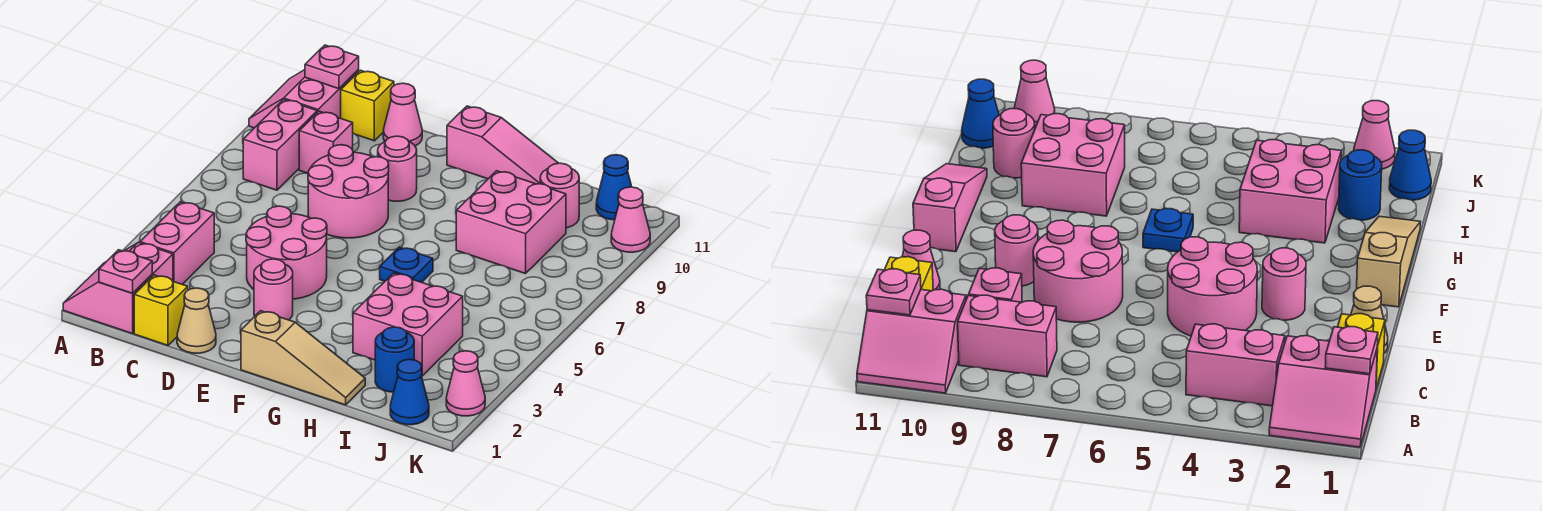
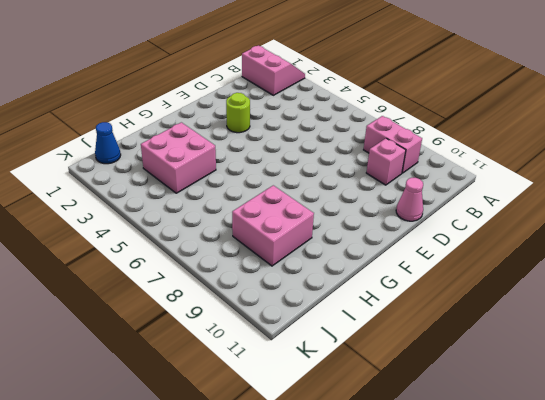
lime 1x1 round brick [226,93,250,133] -> pink 1x1 round brick [254,259,293,320]
none -> pink 2x2 slope [249,70,359,128]
none -> pink 1x2 brick [140,202,214,284]
none -> yellow 1x1 brick [134,275,188,345]

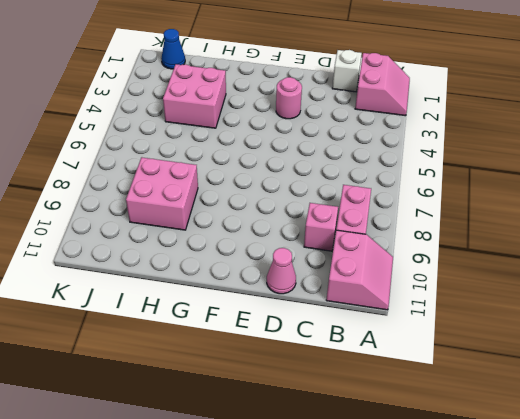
white 1x1 brick [332,50,362,92] -> yellow 1x1 brick [134,275,188,345]
none -> pink 1x2 brick [140,202,214,284]
none -> yellow 1x1 brick [341,70,394,141]
none -> tan 1x1 cone [177,288,216,353]

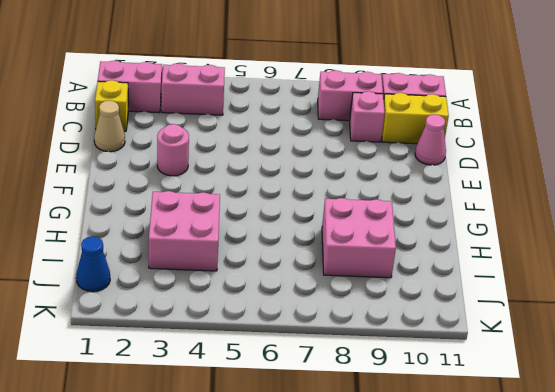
yellow 1x2 brick [382,93,449,144] -> yellow 1x1 brick [341,70,394,141]
none -> pink 2x2 round brick [246,206,327,299]
none -> pink 2x2 round brick [308,145,389,238]
none -> pink 1x1 round brick [378,136,417,201]

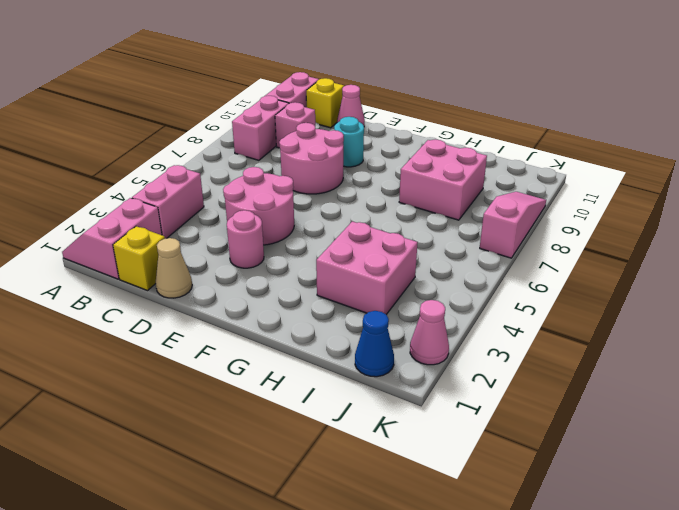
cyan 1x1 round brick [334,117,364,167] -> pink 1x1 round brick [378,136,417,201]
pink 1x3 slope [480,192,546,258] -> pink 1x3 slope turned to [447,106,558,184]
none -> tan 1x3 slope [241,311,365,405]
none -> blue 1x1 plate [380,247,433,282]
none -> blue 1x1 round brick [375,327,414,392]

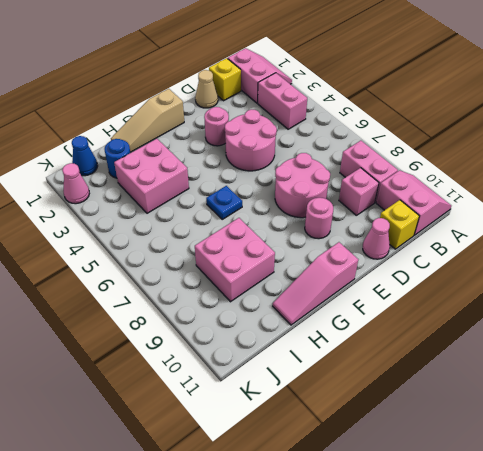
none -> pink 1x1 round brick [540,163,579,228]
none -> blue 1x1 cone [596,155,632,220]
none -> pink 1x1 cone [611,187,650,252]

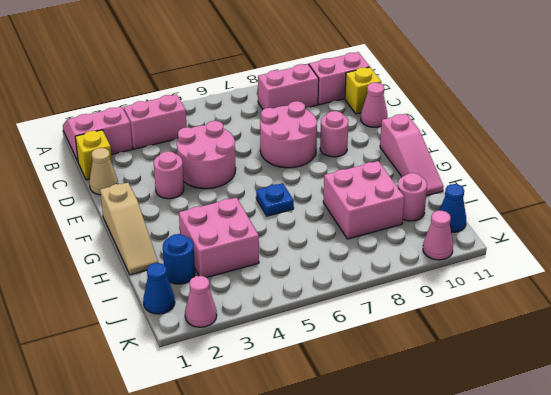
none -> pink 1x1 brick [299,111,353,173]
none -> pink 1x1 plate [99,250,152,293]
none -> pink 1x1 plate [305,45,359,89]

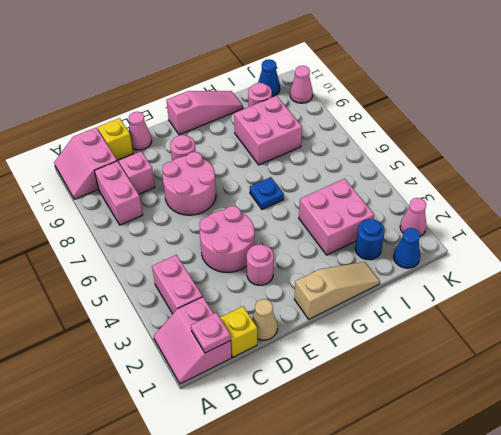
none -> pink 1x1 plate [305,45,359,89]

